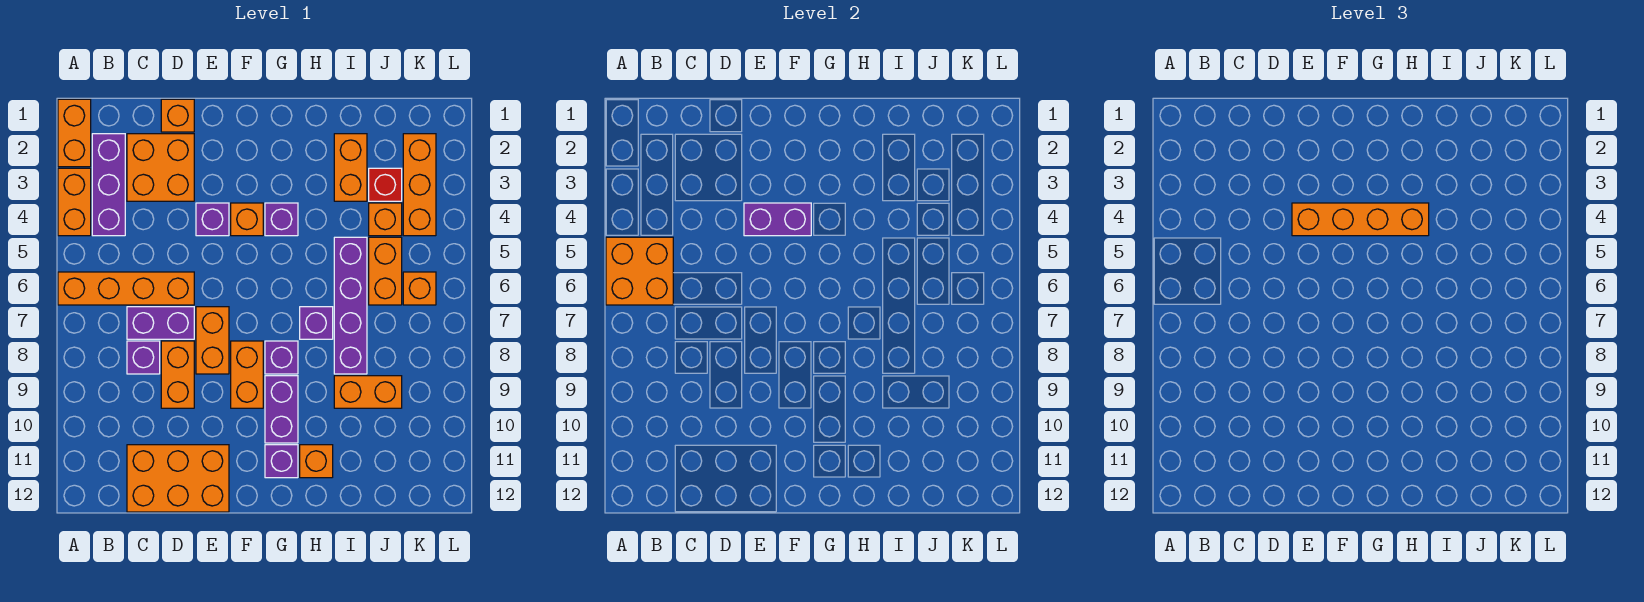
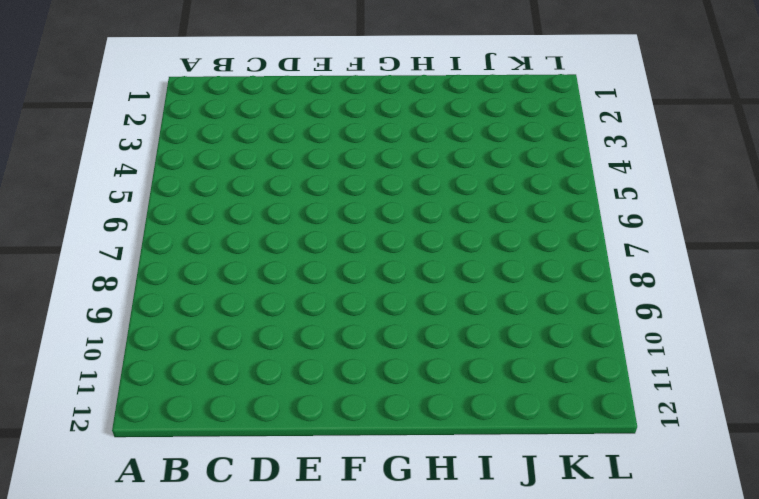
none -> orange 1x2 brick [58,99,91,167]
none -> orange 1x2 brick [58,168,91,236]
none -> orange 1x4 brick [58,272,194,305]
none -> purple 1x3 brick [92,134,125,236]

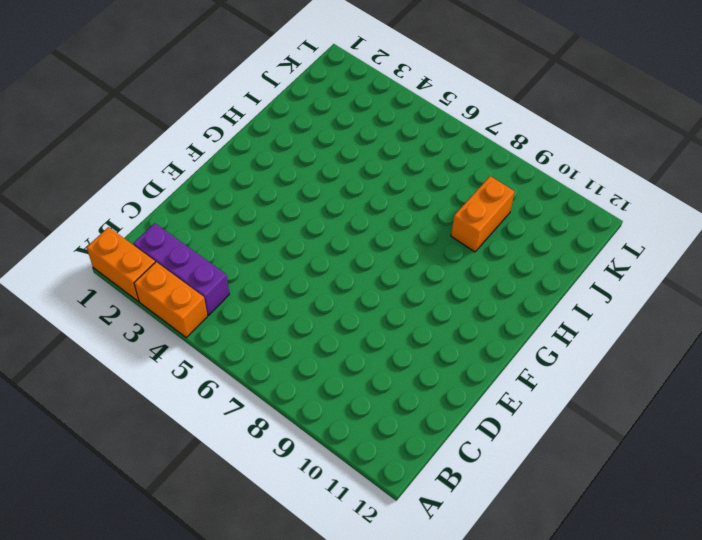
none -> orange 1x4 brick [58,272,194,305]
none -> orange 2x2 brick [127,134,194,201]
none -> purple 1x2 brick [127,307,194,339]
none -> purple 1x1 brick [127,341,160,374]

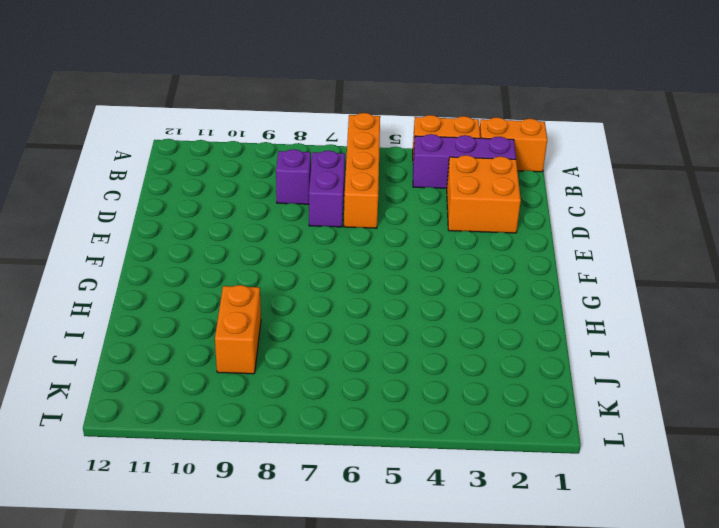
none -> orange 2x3 brick [127,445,229,512]
none -> orange 1x1 brick [161,99,194,132]
none -> orange 1x2 brick [161,341,194,408]
none -> purple 1x1 brick [196,203,229,236]

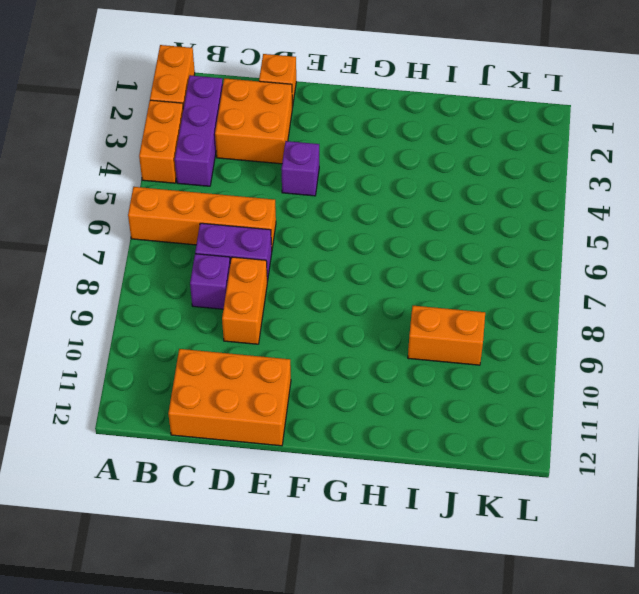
none -> orange 1x2 brick [196,307,229,374]
none -> orange 1x1 brick [231,203,263,236]
none -> orange 1x2 brick [231,341,263,408]
none -> purple 1x1 brick [265,203,298,236]

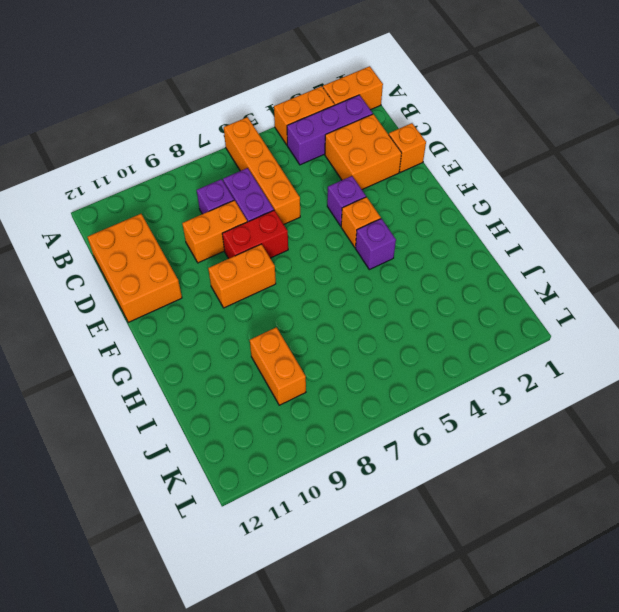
red 1x2 brick [222,210,288,259] -> orange 1x2 brick [196,307,229,374]
none -> purple 1x1 brick [265,341,298,374]
none -> purple 1x2 brick [265,376,298,443]
none -> purple 1x1 brick [265,445,298,478]
none -> purple 1x1 brick [300,307,333,339]

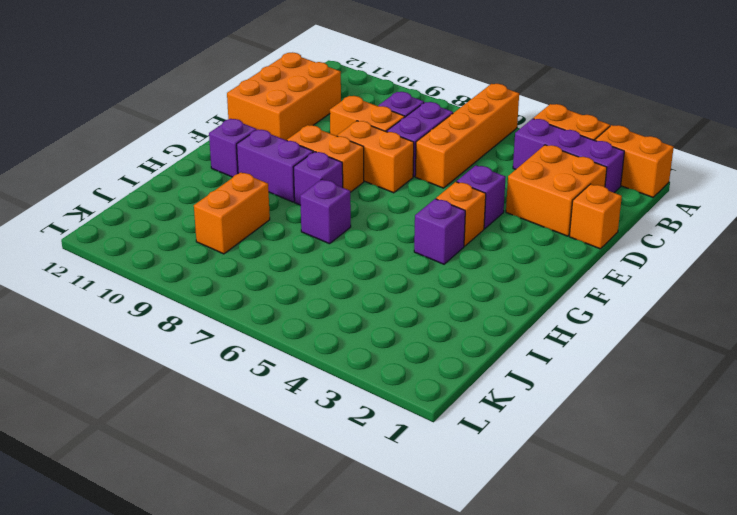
none -> orange 1x1 brick [300,445,333,478]
none -> orange 1x2 brick [334,134,367,201]
none -> purple 1x4 brick [334,237,367,374]
none -> red 1x1 brick [369,168,402,201]

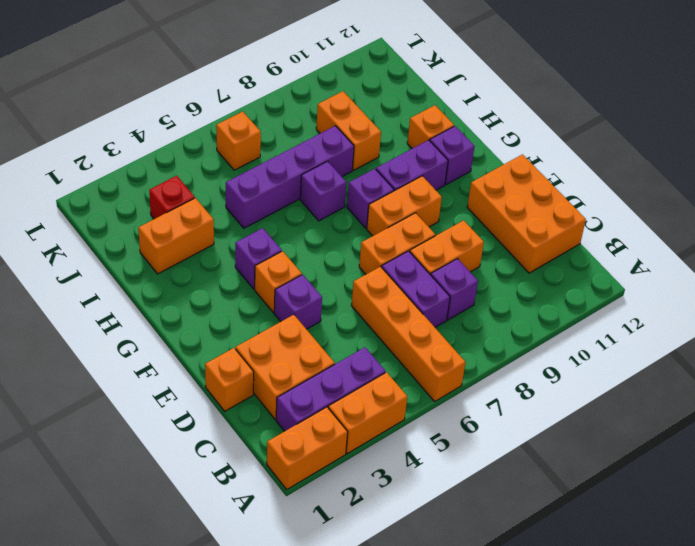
none -> orange 1x1 brick [369,203,402,236]
none -> orange 1x2 brick [369,237,402,305]
none -> orange 1x3 brick [403,134,436,236]
none -> orange 2x2 brick [606,237,673,305]

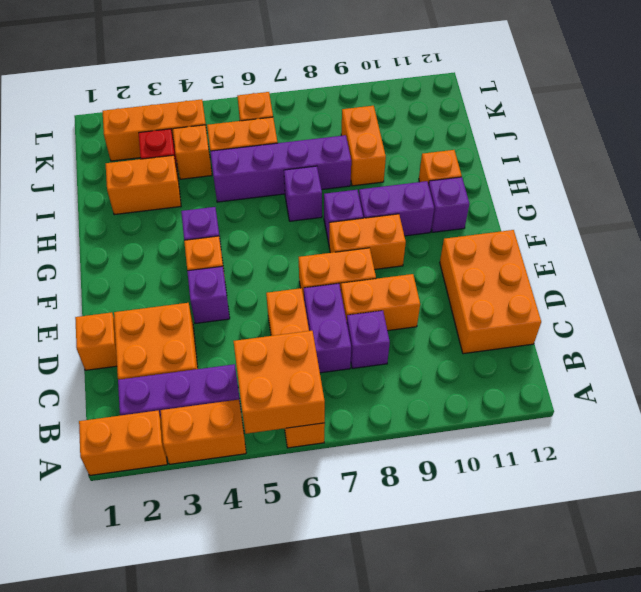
none -> purple 1x2 brick [744,203,811,236]
none -> orange 1x4 brick [1292,203,1429,236]

